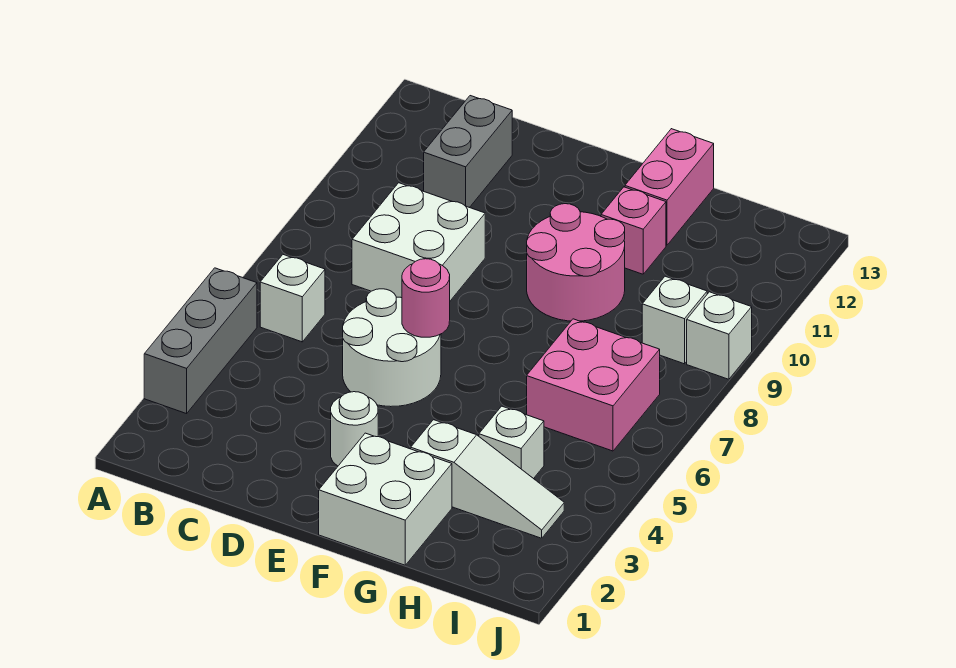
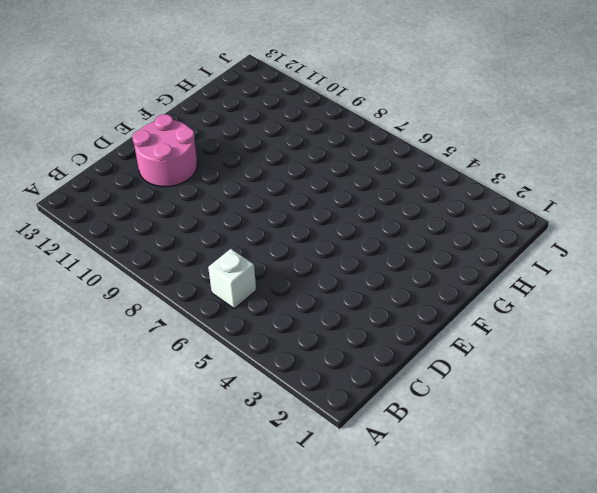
pink 2x2 round brick [132,114,197,187] -> pink 2x2 round brick moved to [527,204,625,321]
none -> grey 1x3 brick [144,268,257,414]
none -> white 2x2 brick [352,183,485,301]
none -> grey 1x2 brick [424,96,512,208]

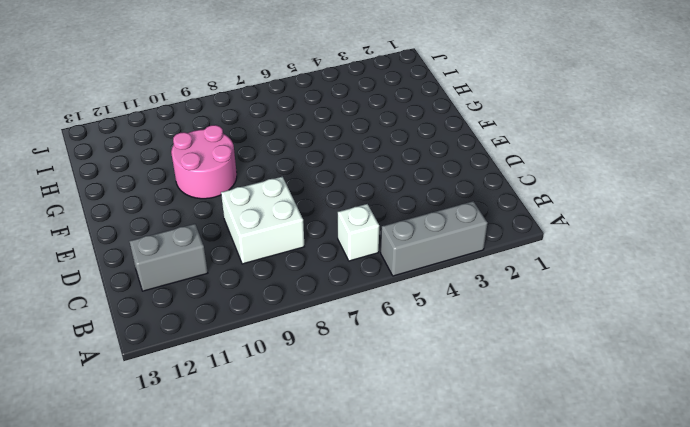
none -> white 2x2 round brick [343,289,441,407]
none -> white 1x1 round brick [331,392,378,466]
none -> white 2x2 brick [319,433,452,565]

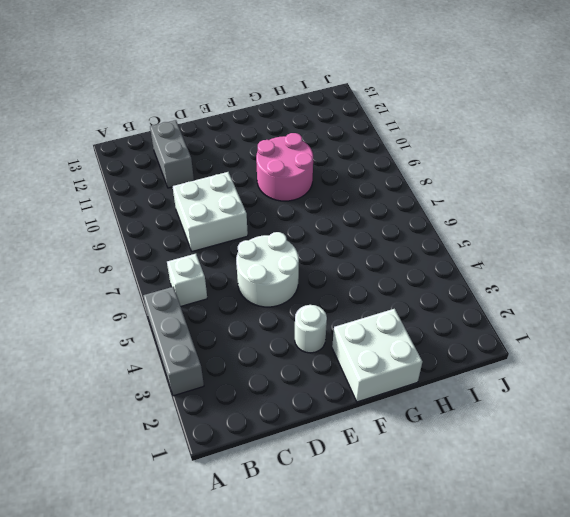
none -> white 1x3 slope [411,420,564,538]
none -> pink 1x1 brick [601,187,666,274]
none -> pink 1x2 brick [625,129,714,245]

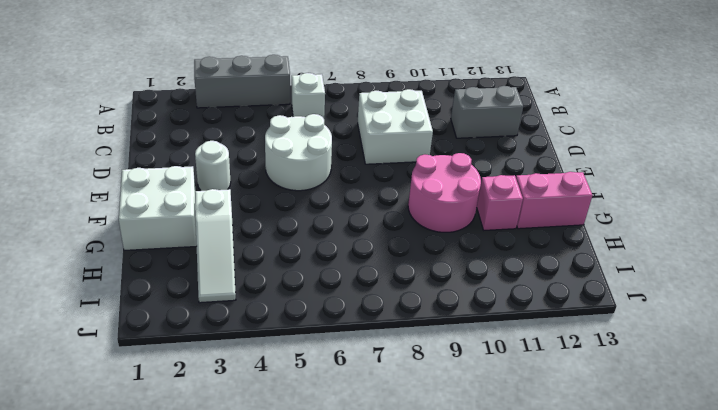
none -> white 1x1 brick [479,406,544,479]
none -> pink 2x2 brick [527,319,660,451]
none -> white 1x1 brick [642,276,707,364]

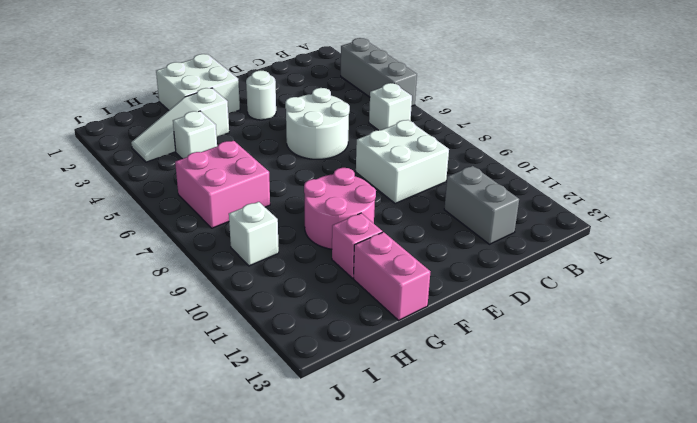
none -> white 1x1 brick [687,292,752,379]
none -> pink 1x1 round brick [402,259,450,337]

